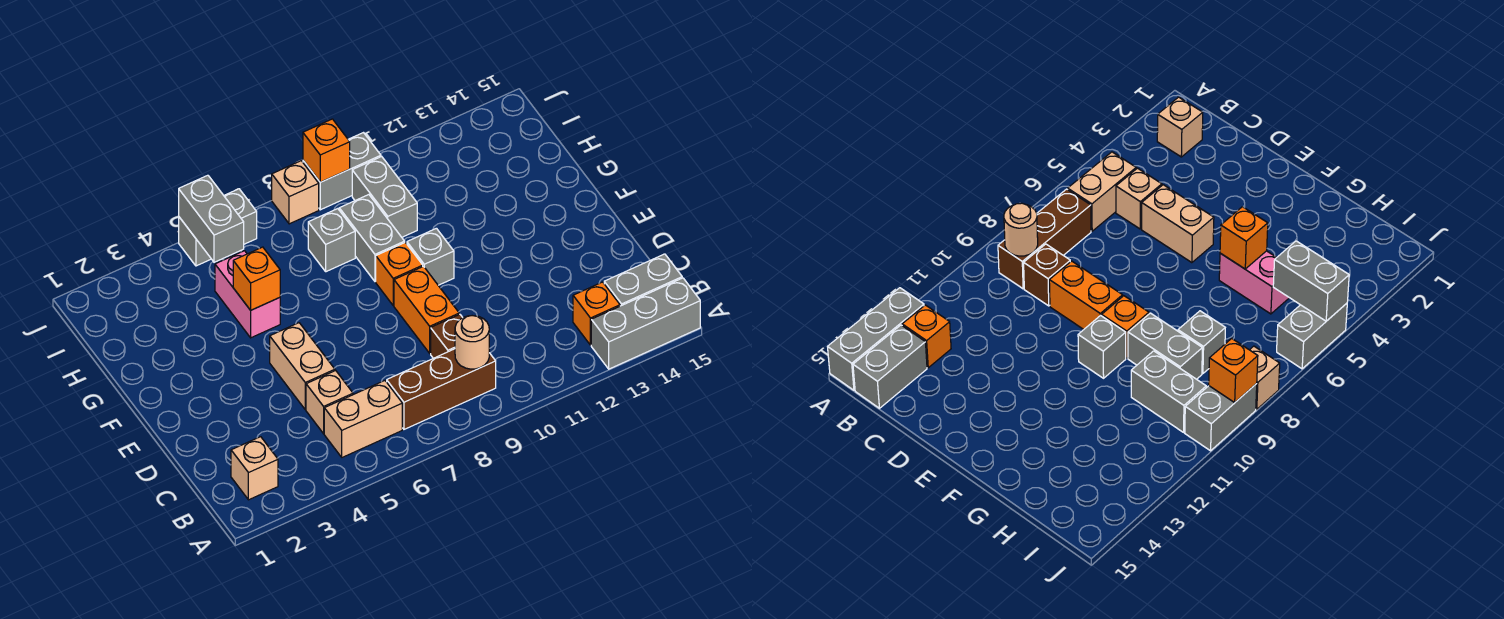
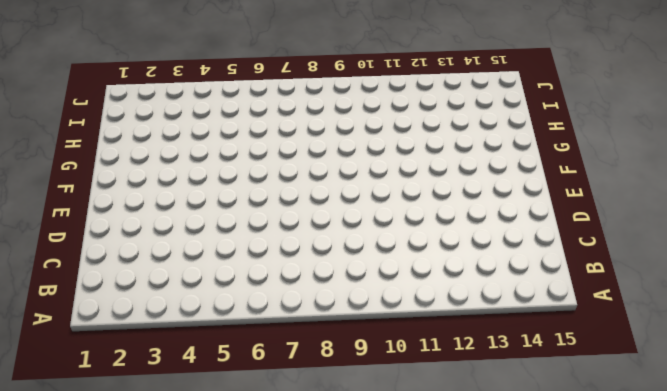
none -> grey 1x3 brick [591,278,700,369]
none -> tan 1x1 brick [231,437,278,500]
none -> tan 1x2 brick [324,381,402,457]

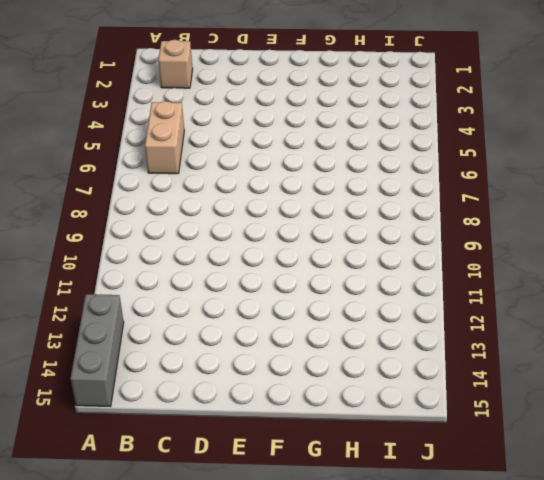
none -> brown 1x3 brick [387,349,496,429]
none -> orange 1x1 brick [573,282,620,345]
none -> grey 1x2 brick [604,254,682,306]

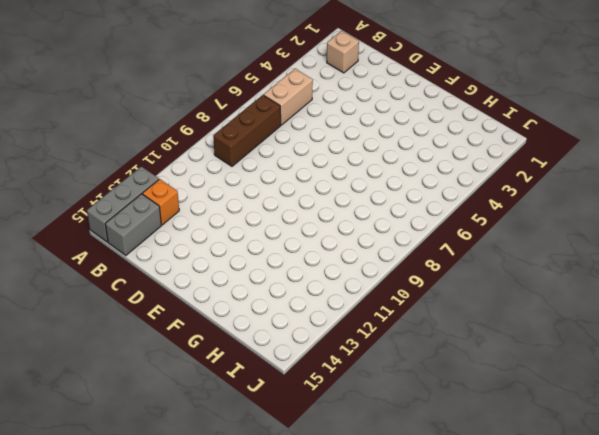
none -> tan 1x1 brick [306,371,353,434]
none -> brown 1x1 brick [431,314,463,358]
none -> tan 1x2 brick [270,323,335,410]

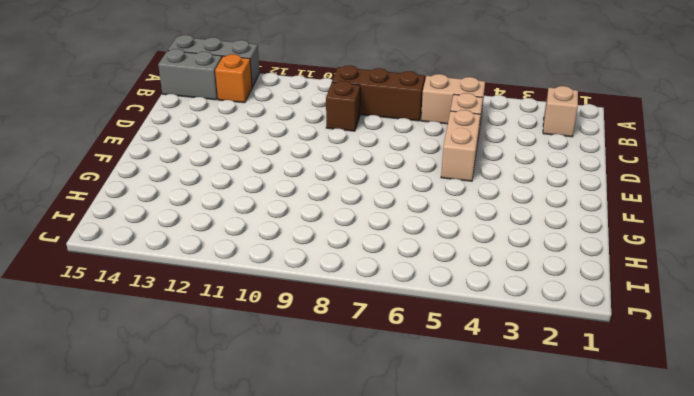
none -> orange 1x2 brick [394,266,459,353]
none -> orange 1x1 brick [376,243,423,305]
none -> grey 1x1 brick [407,228,454,285]

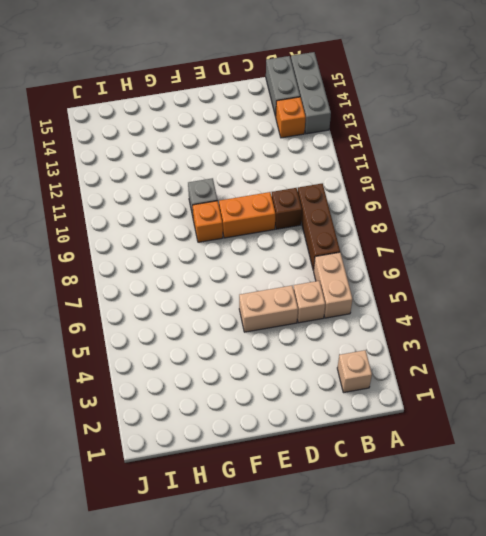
none -> pink 1x2 brick [215,251,280,338]
none -> grey 1x2 brick [339,195,405,282]
none -> grey 1x1 brick [308,209,355,272]

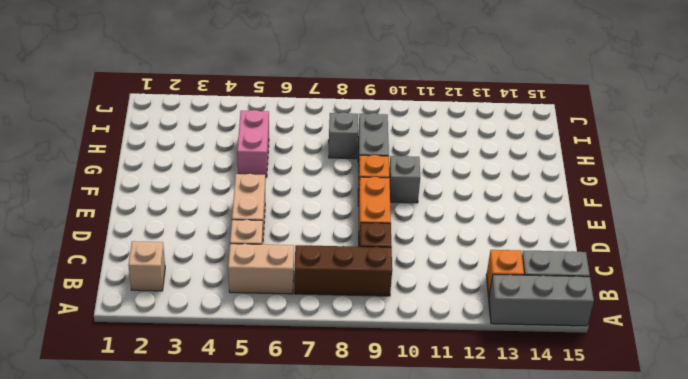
none -> grey 1x2 brick [352,157,417,237]
none -> grey 1x2 brick [179,189,257,266]
none -> tan 1x1 brick [272,161,319,224]

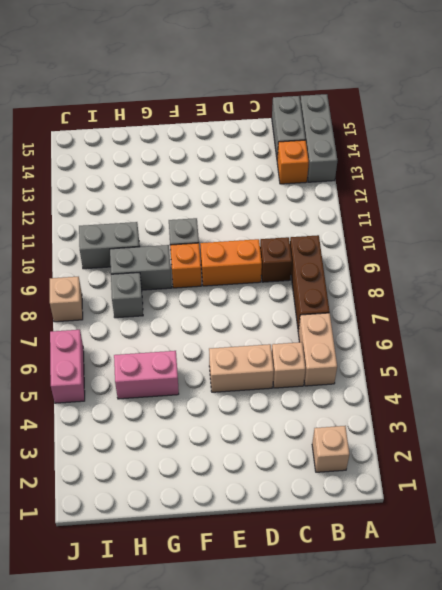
pink 1x2 brick [50,330,85,403] -> grey 1x2 brick [179,189,257,266]
none -> grey 1x2 brick [303,133,381,210]
none -> tan 1x1 round brick [455,316,489,369]
none -> orange 1x1 brick [233,247,280,310]

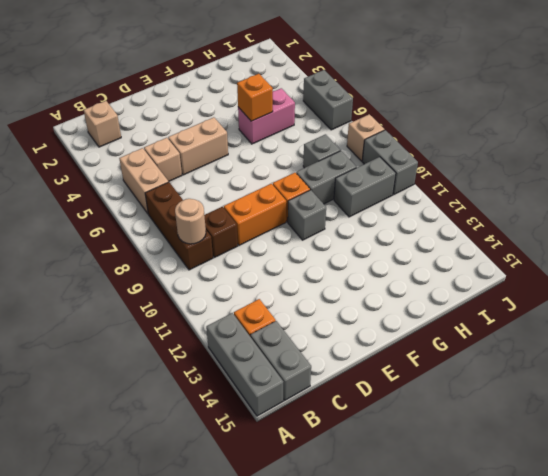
none -> grey 1x2 brick [179,175,244,262]
none -> orange 1x1 brick [303,119,350,182]

